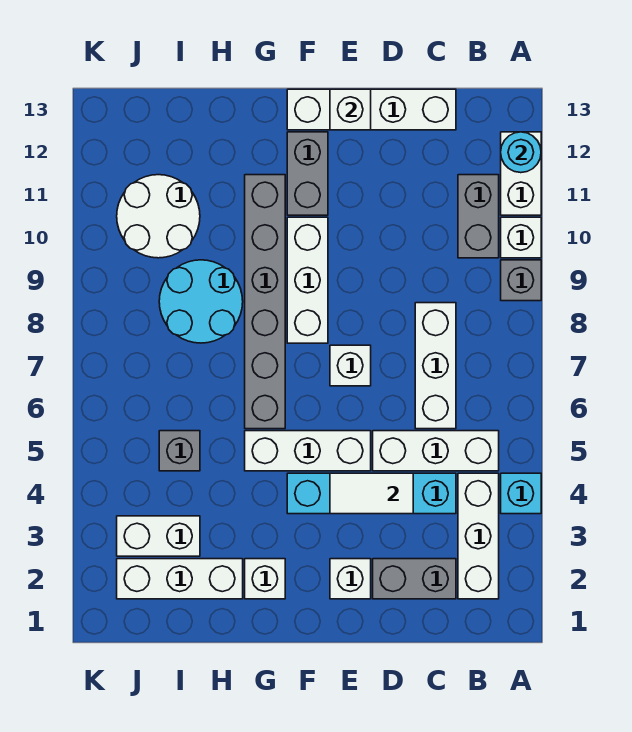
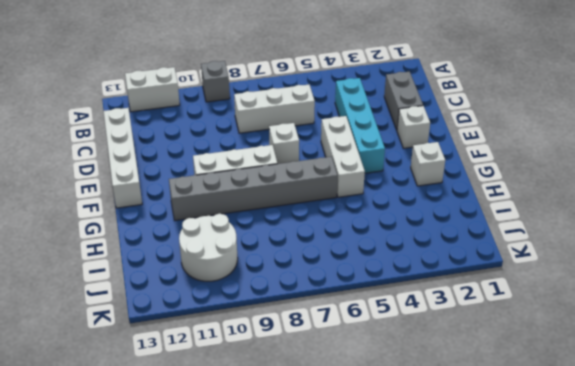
none -> cyan 1x1 brick [501,473,541,514]
none -> white 1x1 brick [501,217,541,258]
none -> white 1x3 brick [458,473,499,599]

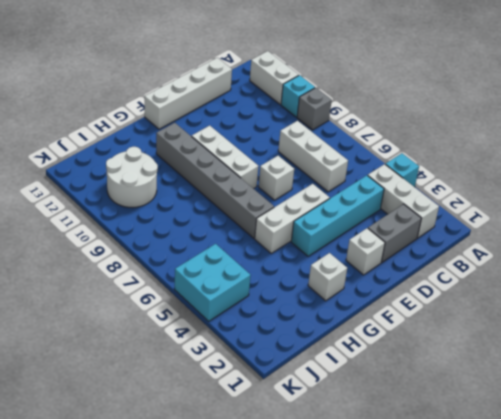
cyan 1x1 brick [281,75,315,117] -> white 1x1 brick [501,217,541,258]
cyan 2x2 brick [174,244,251,321] -> none
none -> white 1x3 brick [373,431,499,471]
none -> grey 1x2 brick [458,175,499,258]
none -> grey 1x2 brick [287,132,328,215]

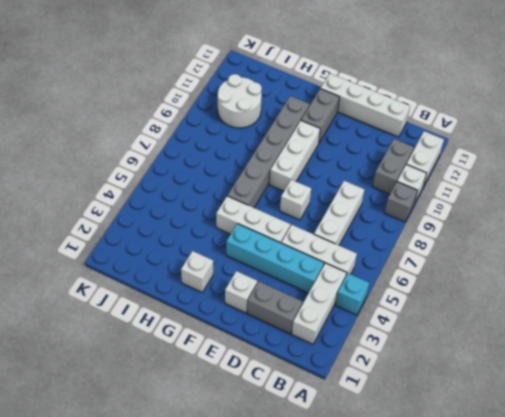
none -> white 1x3 brick [117,559,243,599]
none -> cyan 2x2 round brick [159,260,243,343]
none -> white 1x2 brick [117,516,200,556]

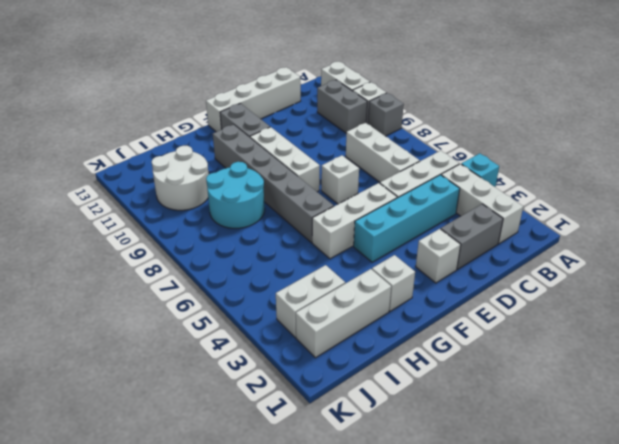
none -> grey 1x1 brick [159,431,200,471]
none -> cyan 1x1 round brick [501,132,541,173]
none -> white 1x2 tile [330,473,413,514]

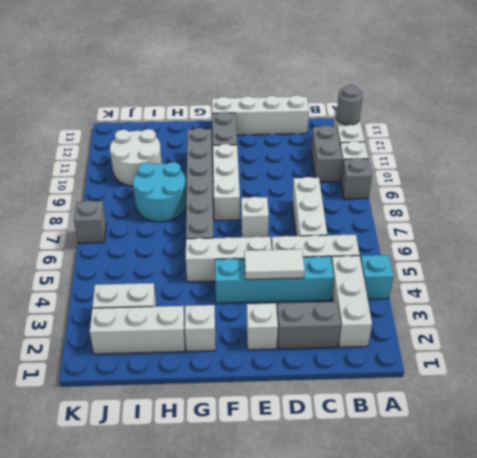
grey 1x1 round brick [336,85,363,125] -> cyan 1x1 round brick [501,132,541,173]
grey 1x1 brick [74,201,106,243] -> grey 1x1 brick moved to [159,431,200,471]
none -> white 1x1 brick [330,89,371,130]

